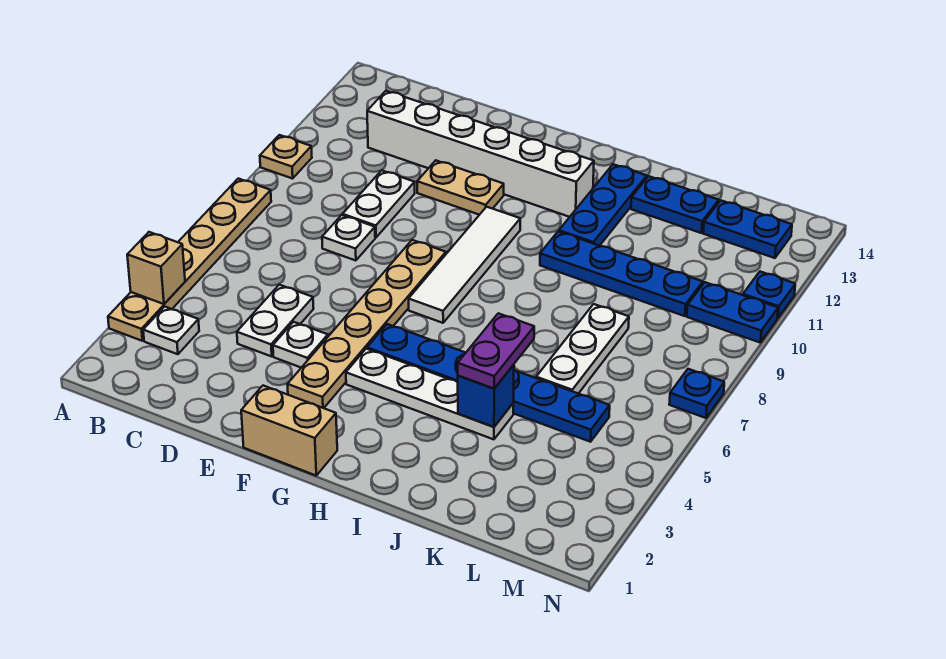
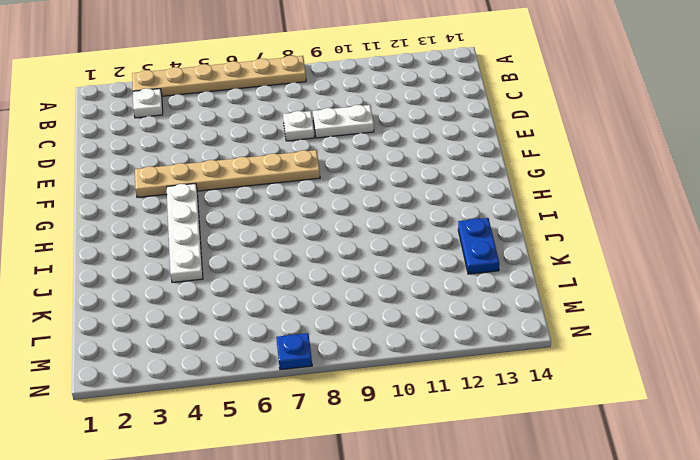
none -> tan 1x1 plate [260,135,312,179]
none -> white 1x6 brick [367,91,594,217]
none -> white 1x2 plate [237,285,314,356]

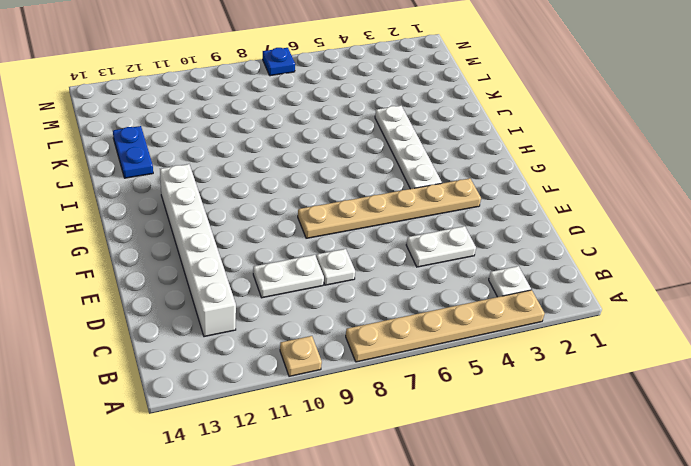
none -> white 1x1 plate [273,322,328,368]
none -> tan 1x2 plate [417,160,504,215]
none -> tan 1x2 brick [241,386,337,475]

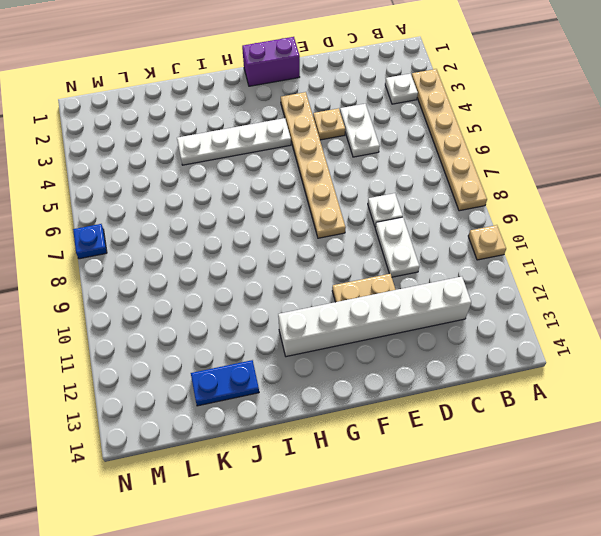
tan 1x1 plate [313,108,345,140] -> white 1x1 plate [273,322,328,368]
purple 1x2 brick [242,37,300,86] -> tan 1x2 brick [241,386,337,475]
none -> blue 1x6 plate [367,324,610,442]
none -> white 1x4 tile [409,207,520,323]
none -> blue 1x4 plate [540,232,703,316]

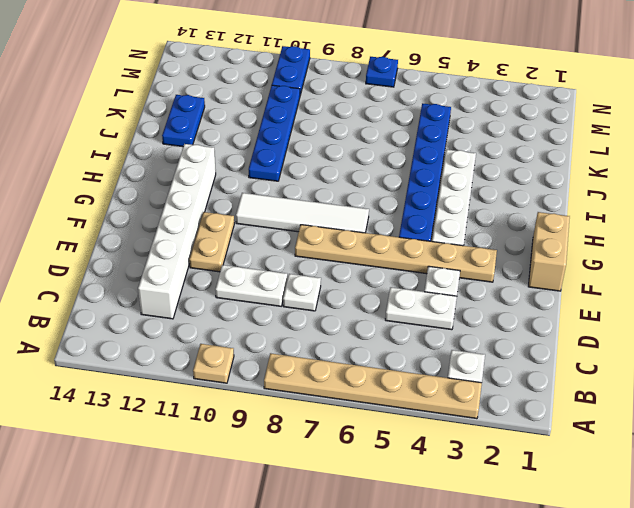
none -> blue 1x3 plate [559,164,647,246]
none -> white 1x3 plate [536,304,629,394]
none -> blue 1x2 plate [703,201,792,258]

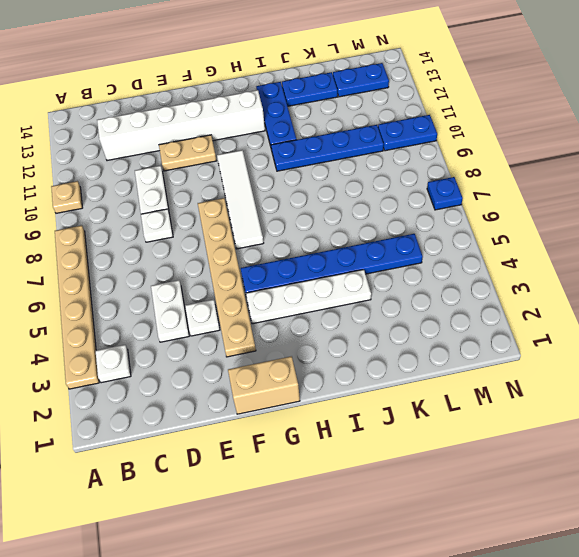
none -> white 1x3 plate [536,304,629,394]
none -> blue 1x1 plate [743,272,795,318]
none -> tan 1x1 brick [127,232,185,304]

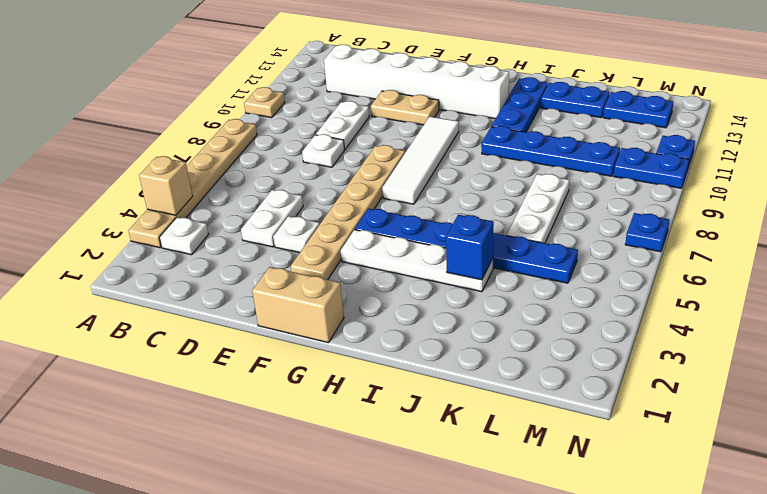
none -> purple 1x2 plate [458,313,534,388]

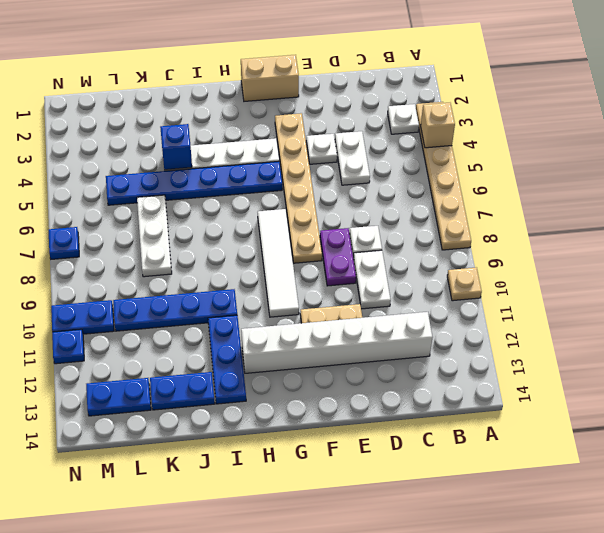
purple 1x2 plate [320,228,356,286] -> purple 1x2 plate moved to [458,313,534,388]

